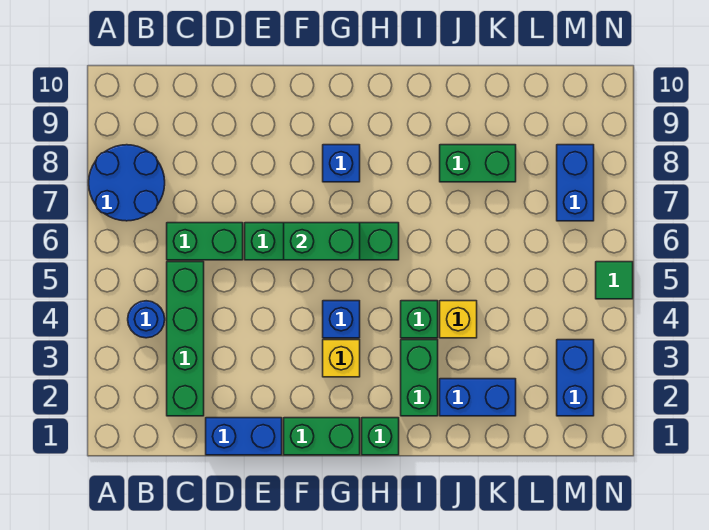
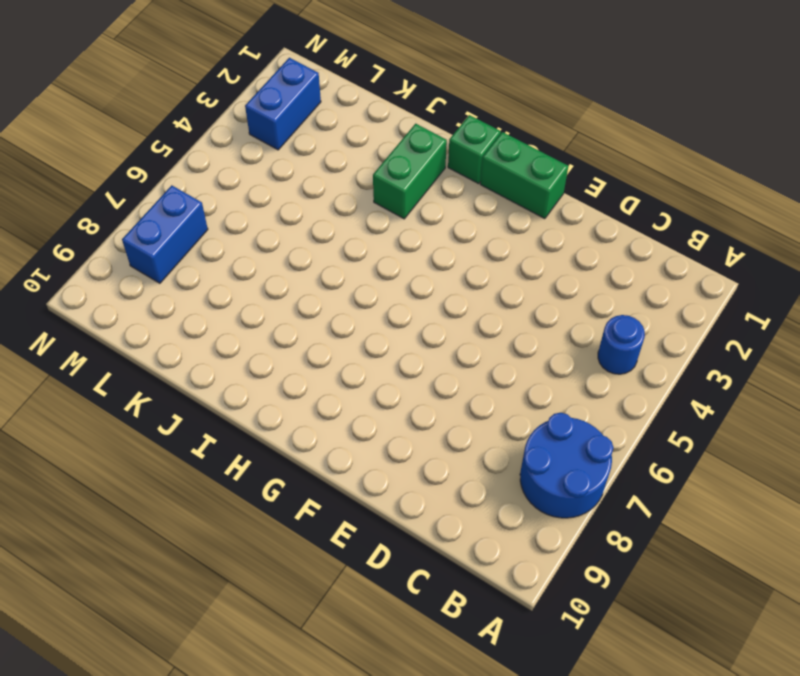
none -> green 1x4 brick [167,262,204,416]
none -> green 1x2 brick [167,223,243,260]
none -> blue 1x2 brick [206,418,282,455]

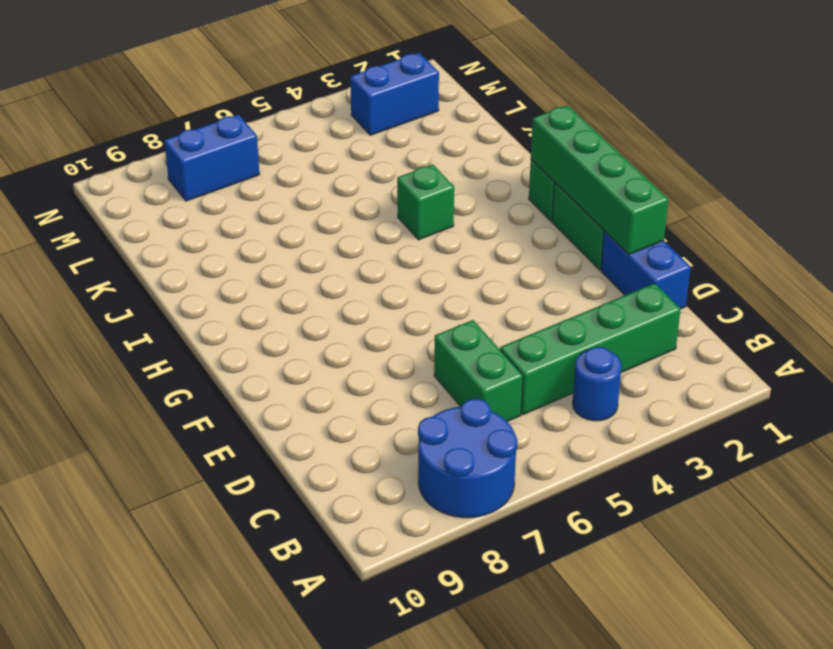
green 1x4 brick [531,105,668,255] -> green 1x4 brick moved to [245,223,399,260]
none -> yellow 1x1 brick [323,340,360,377]
none -> blue 1x1 brick [323,301,360,338]
none -> blue 1x1 brick [323,145,360,182]

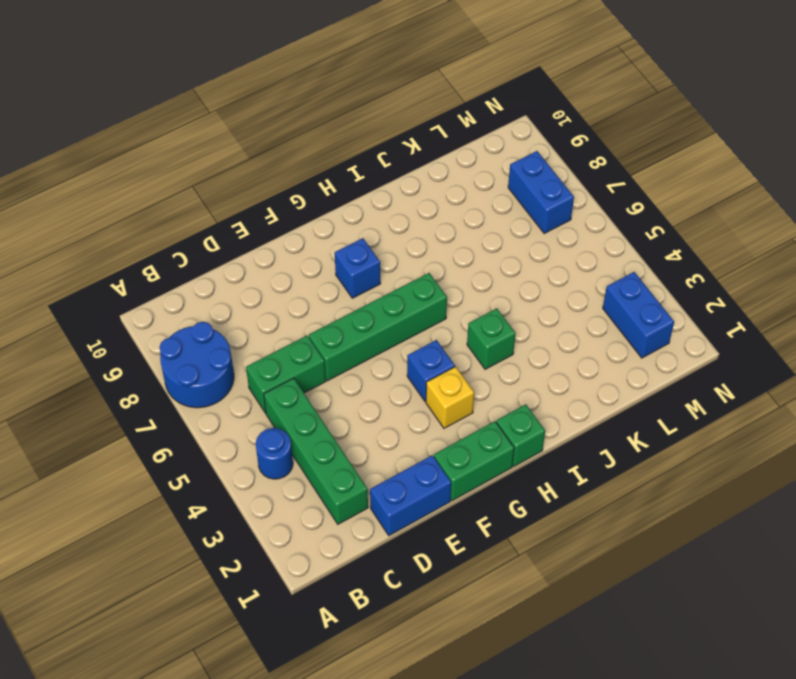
none -> green 1x2 brick [401,340,438,416]
none -> blue 1x2 brick [440,379,516,416]
none -> yellow 1x1 brick [440,301,477,338]

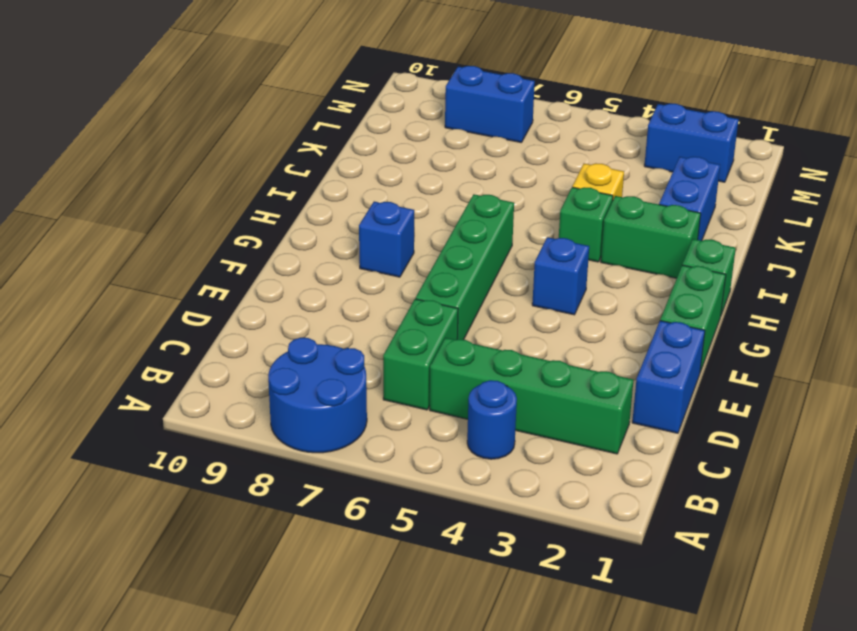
none -> yellow 1x1 brick [323,340,360,377]
none -> green 1x2 brick [440,145,516,182]
none -> green 1x1 tile [596,262,633,299]

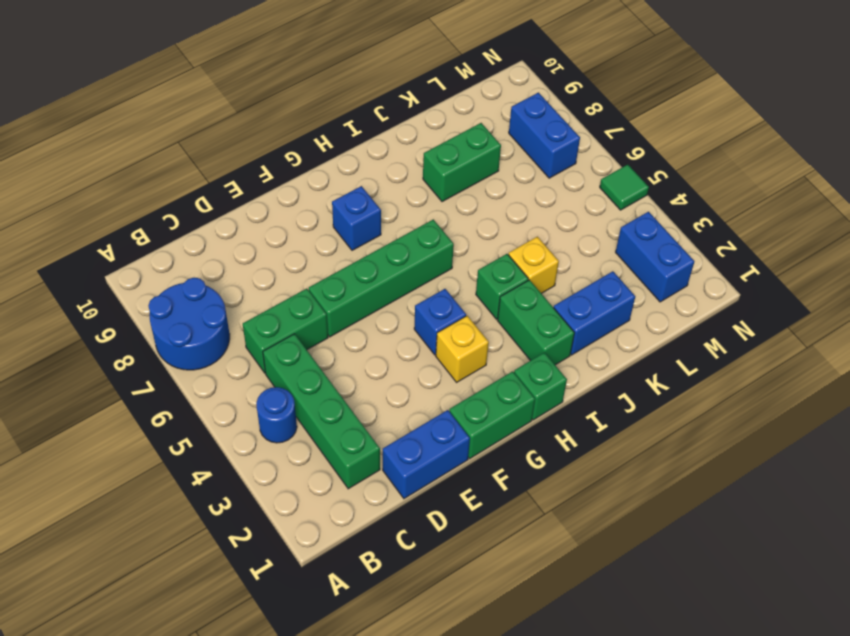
none -> green 1x2 brick [284,223,360,260]

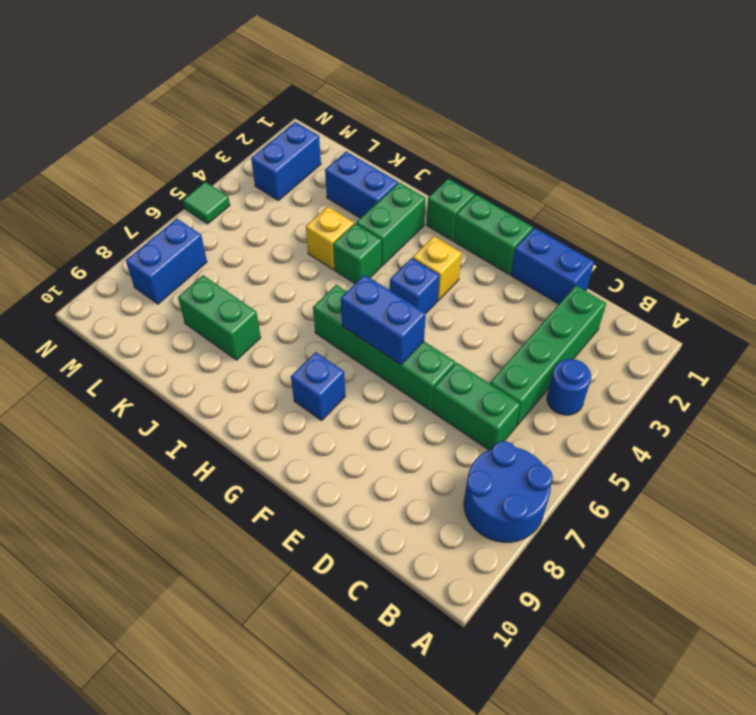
blue 1x2 brick [341,275,426,365] -> green 1x2 brick [284,223,360,260]

